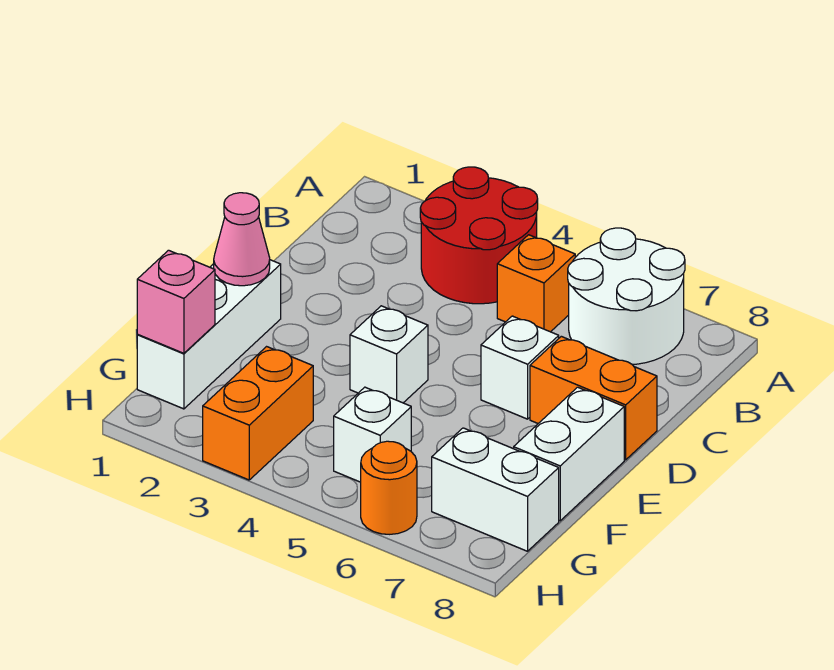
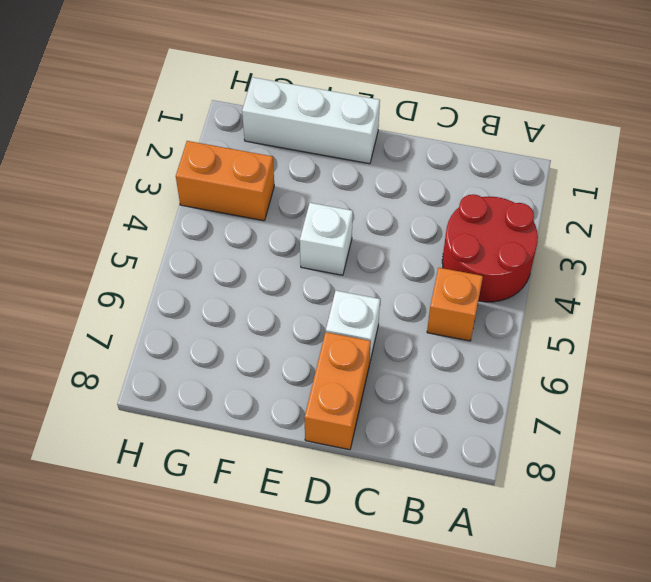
none -> white 2x2 round brick [568,228,685,365]
none -> white 1x2 brick [514,387,624,521]
none -> white 1x1 brick [334,387,411,482]

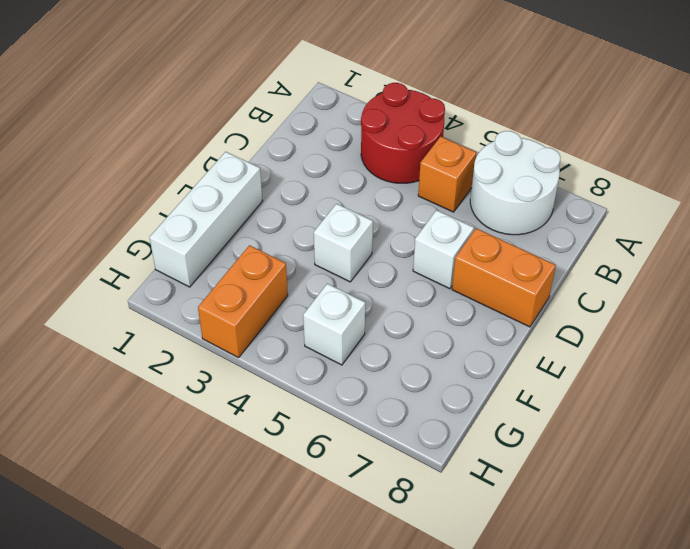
none -> white 1x2 brick [514,387,624,521]
none -> white 1x2 brick [432,428,559,551]
none -> orange 1x1 round brick [361,441,417,534]

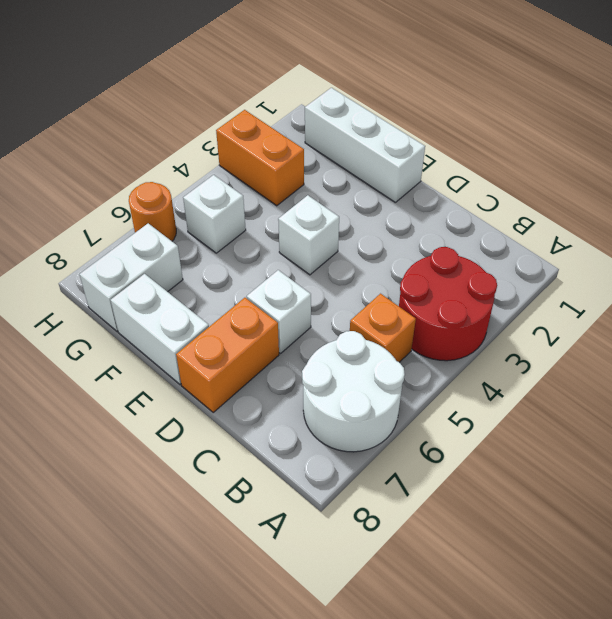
none -> pink 1x1 cone [214,193,270,286]
none -> pink 1x1 brick [137,250,215,353]

